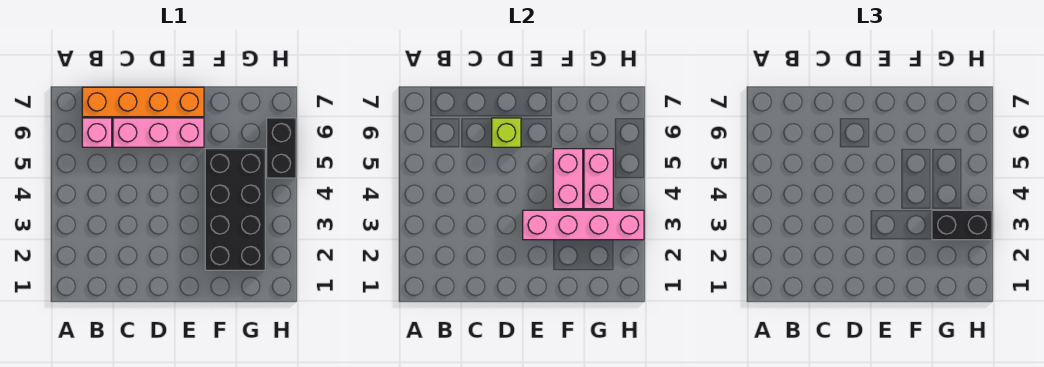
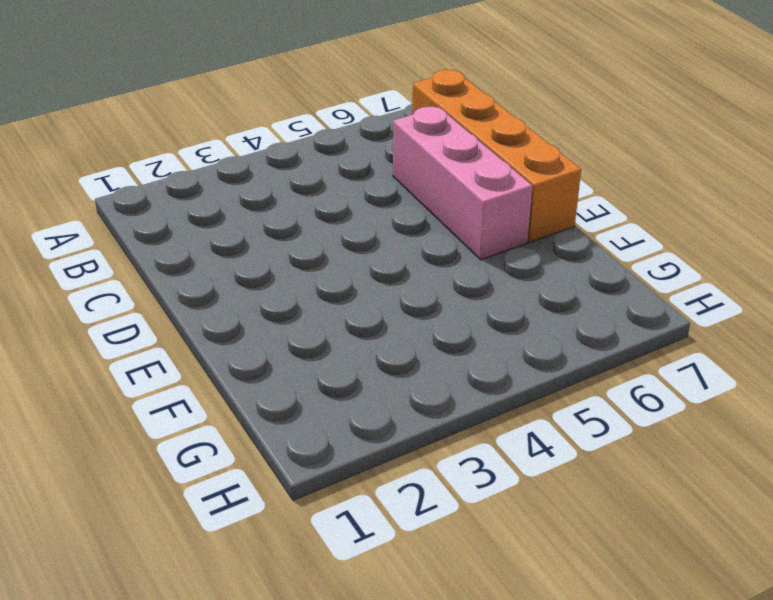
none -> pink 1x1 brick [82,118,112,147]
none -> black 2x4 brick [205,149,265,270]

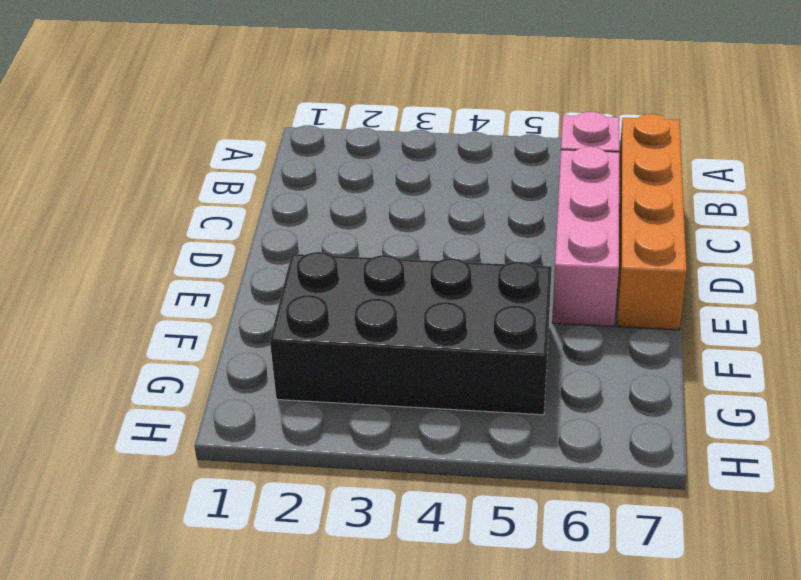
none -> black 1x2 brick [267,118,296,178]
none -> lime 1x1 brick [492,118,521,147]

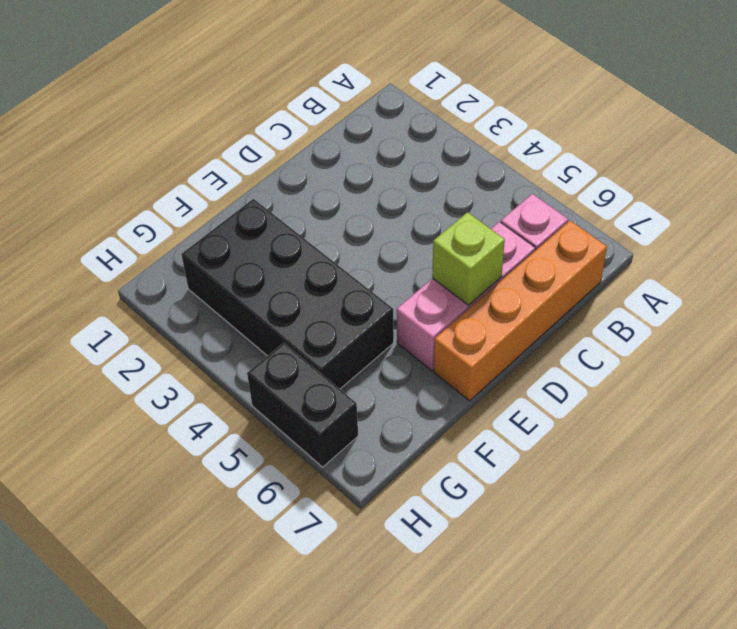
none -> pink 1x4 brick [523,210,644,240]
none -> pink 1x2 brick [553,149,583,209]

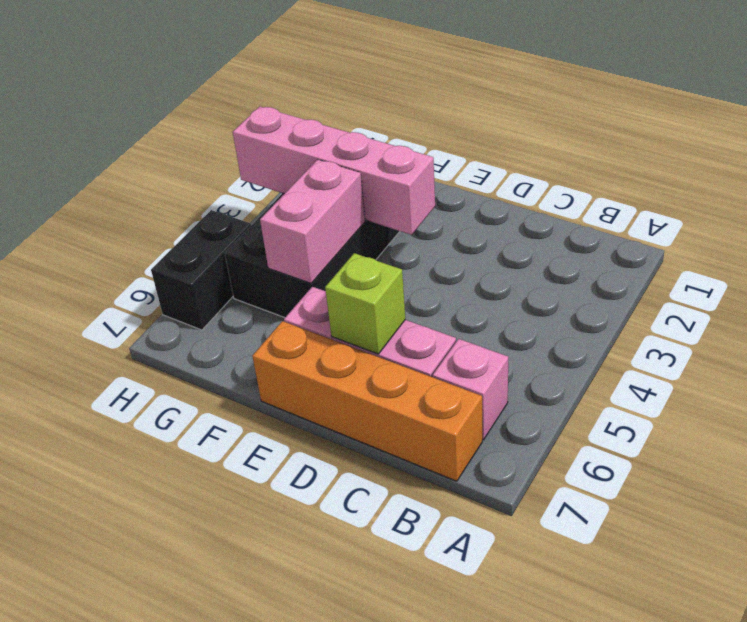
none -> pink 1x2 brick [584,149,613,209]
none -> black 1x2 brick [932,210,992,240]

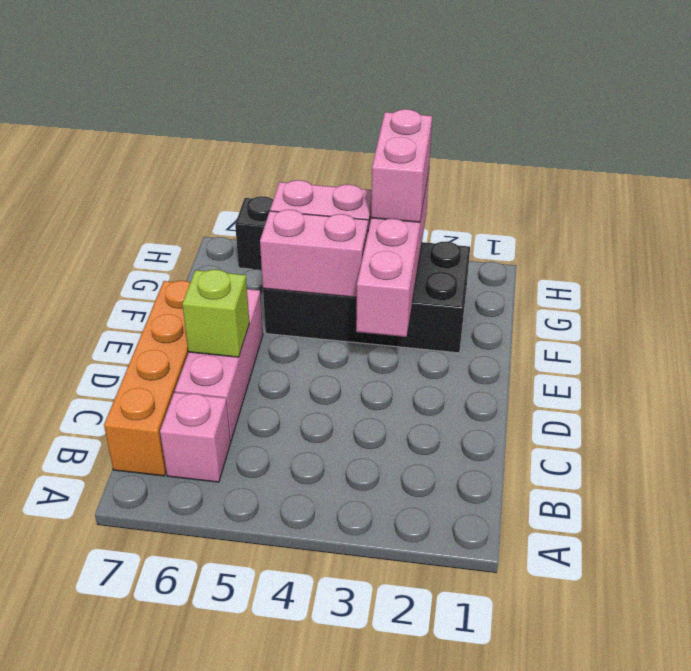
pink 1x2 brick [371,109,432,222] -> black 1x2 brick [932,210,992,240]

